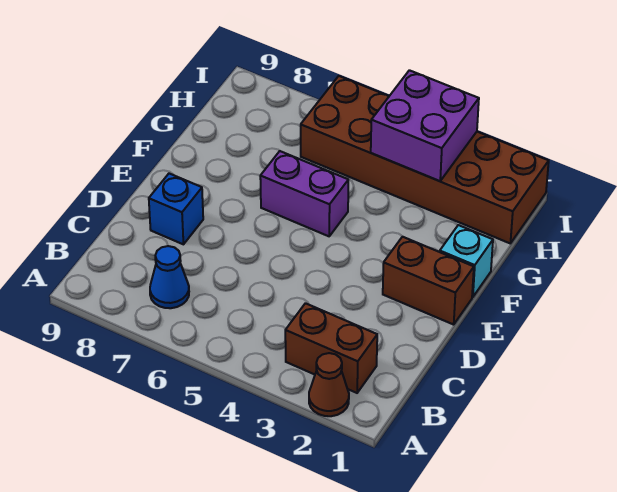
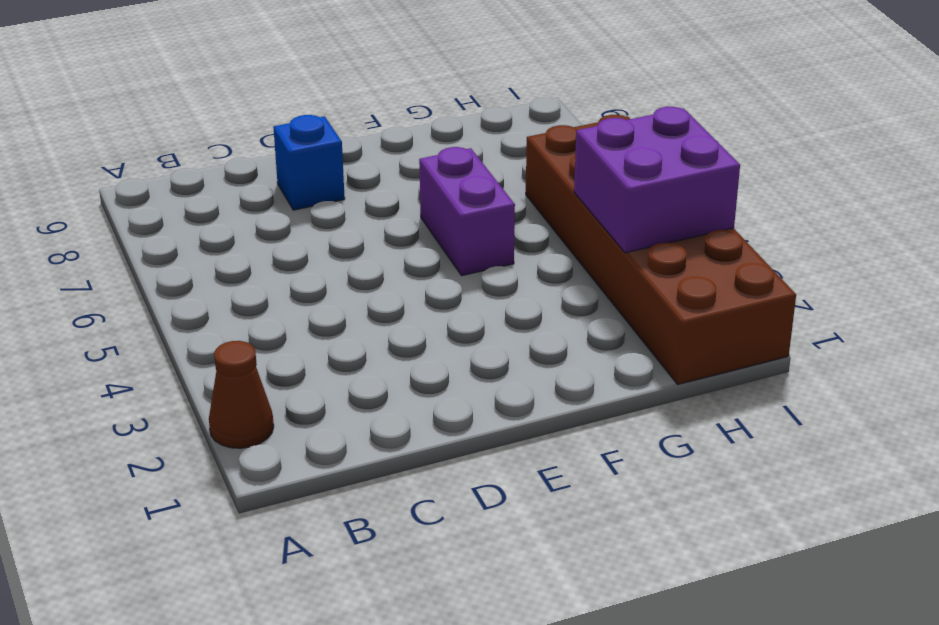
none -> brown 1x2 brick [285,303,377,393]
none -> blue 1x1 cone [150,246,189,308]

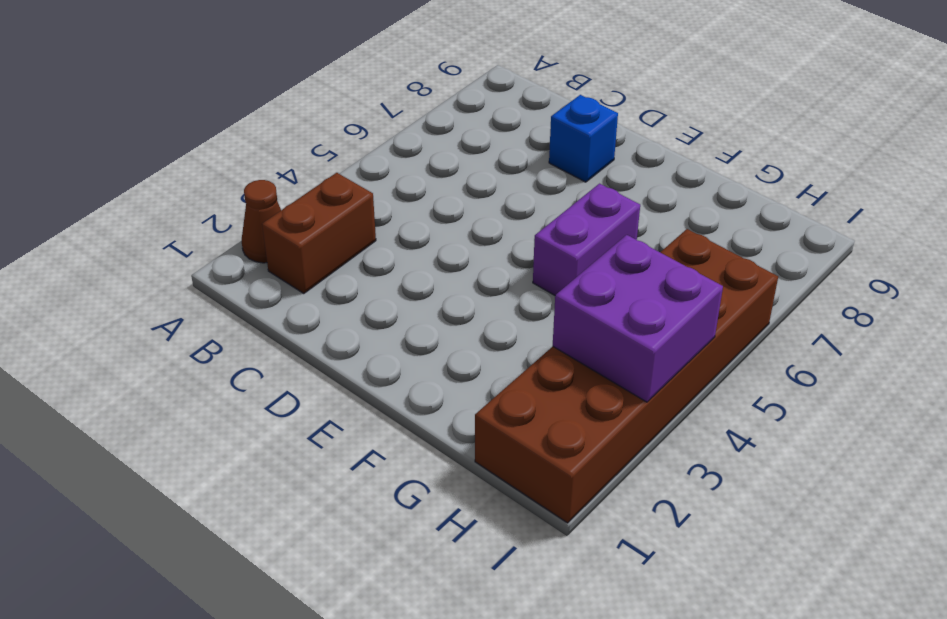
none -> blue 1x1 cone [150,246,189,308]
none -> brown 1x2 brick [383,237,474,325]

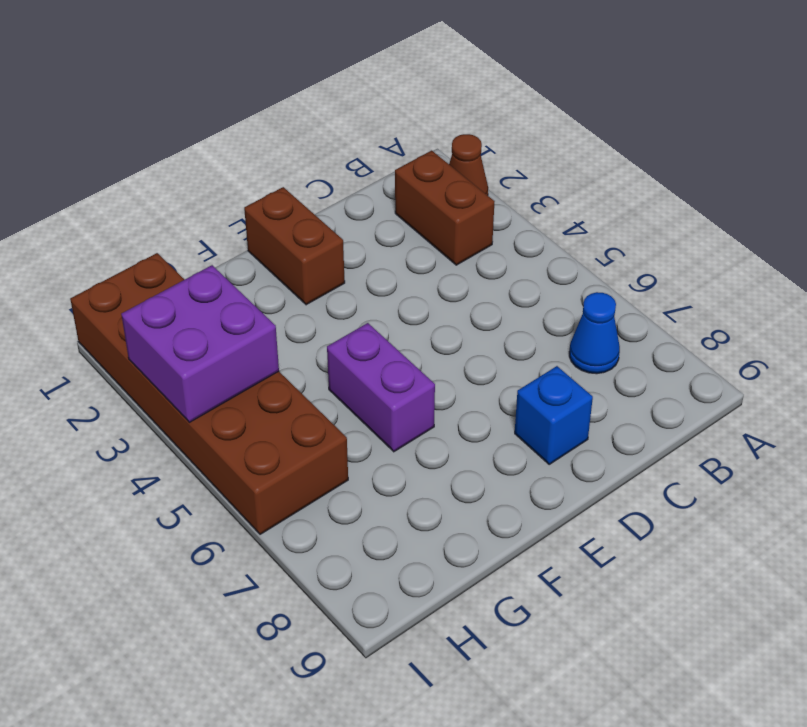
none -> cyan 1x1 brick [440,225,493,297]

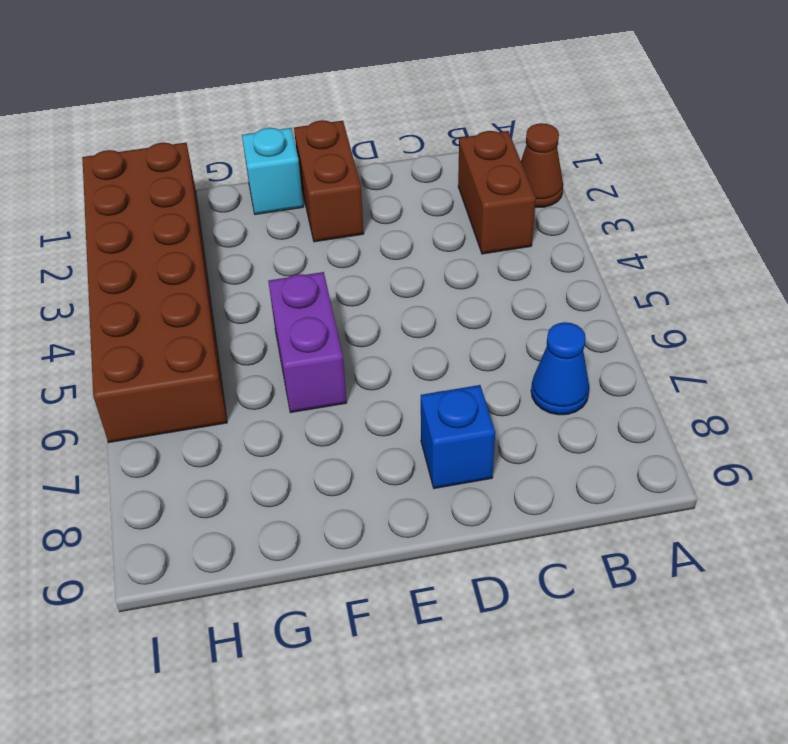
none -> purple 2x2 brick [371,70,479,181]

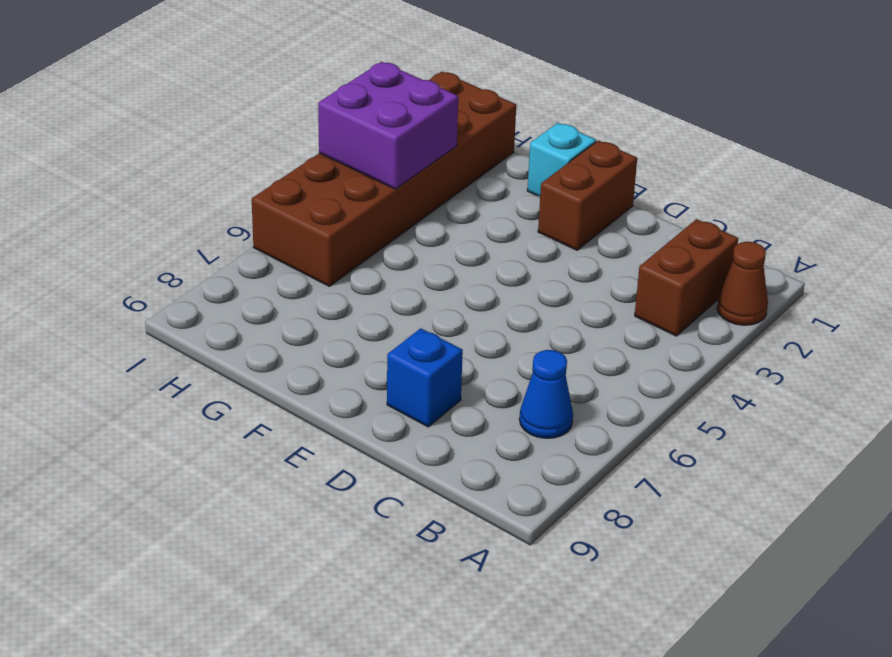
none -> purple 1x2 brick [260,151,348,236]

